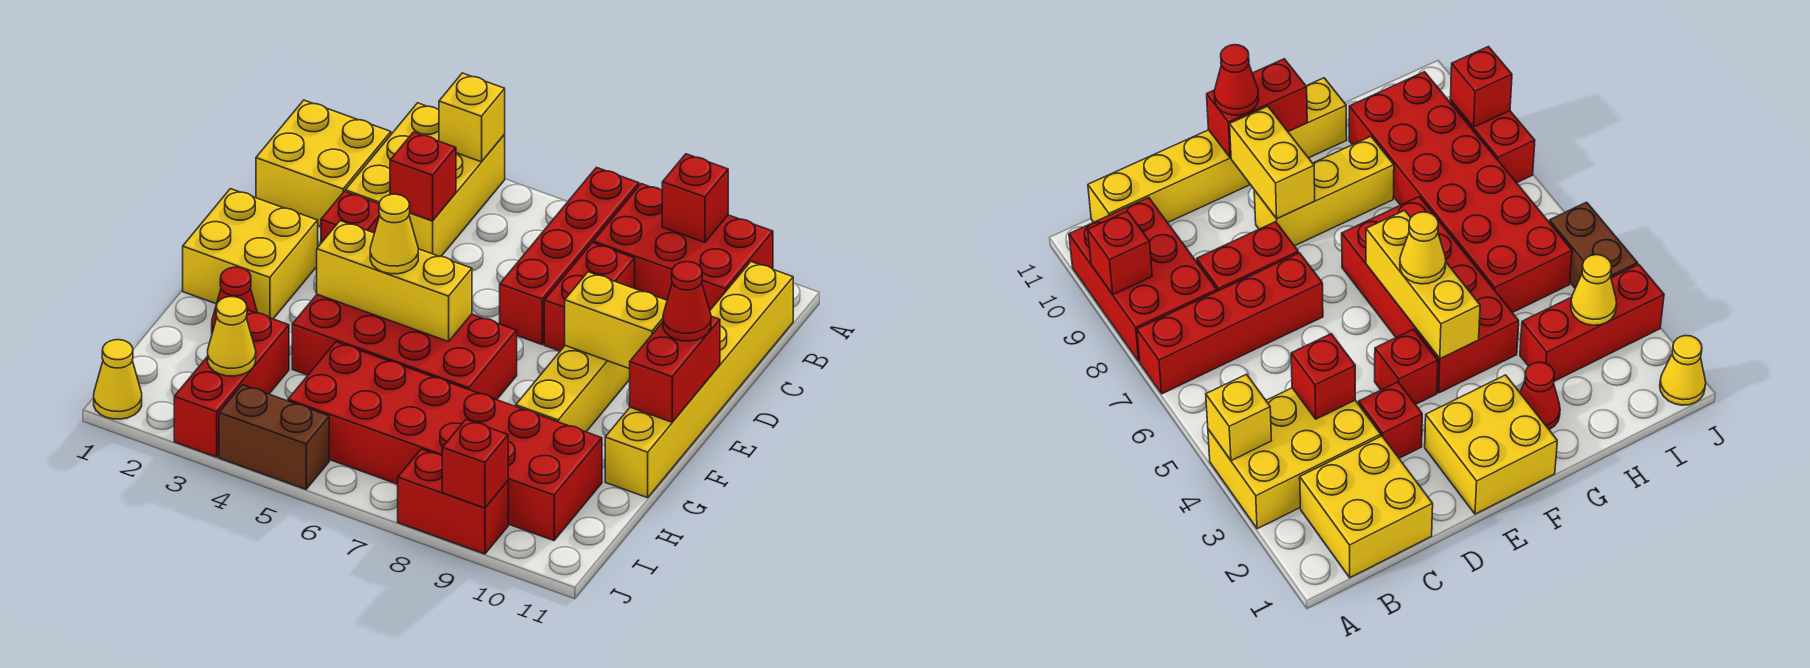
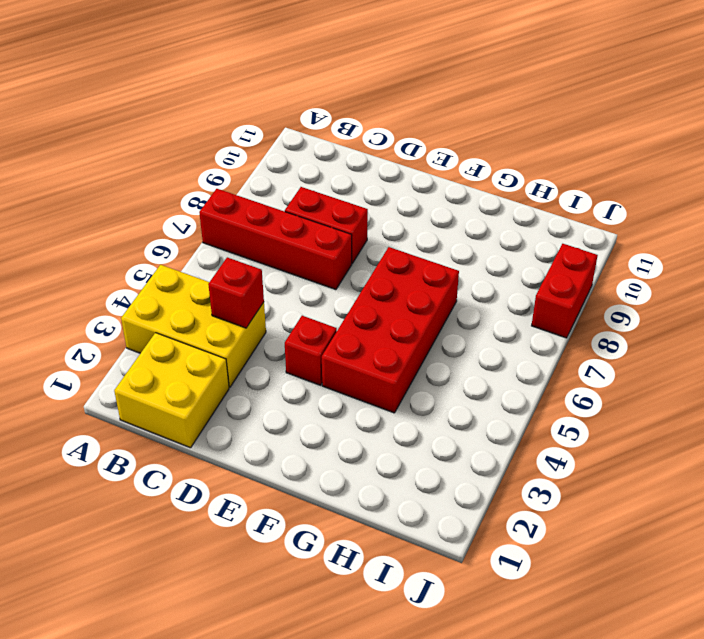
none -> red 2x3 brick [593,184,773,310]
none -> yellow 1x6 brick [605,262,793,498]
none -> red 1x1 brick [321,191,380,243]

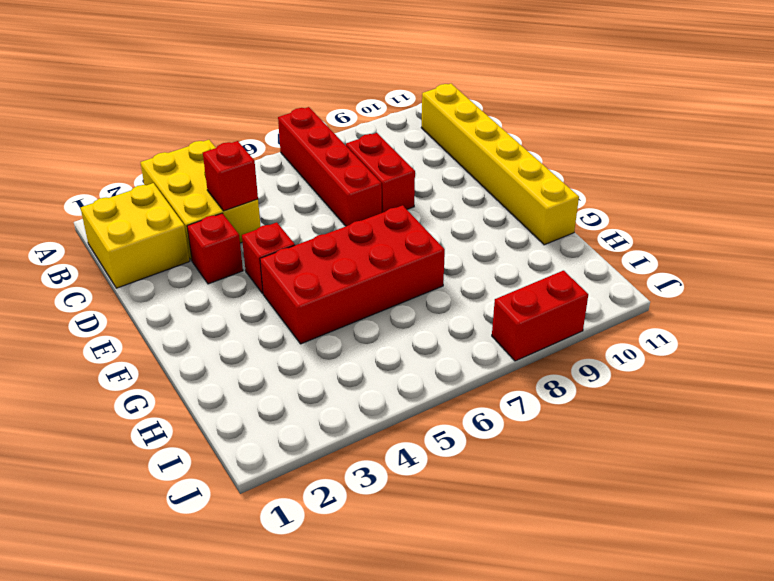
none -> red 2x3 brick [593,184,773,310]
none -> yellow 2x2 brick [183,189,318,319]
none -> yellow 1x3 brick [516,346,630,432]

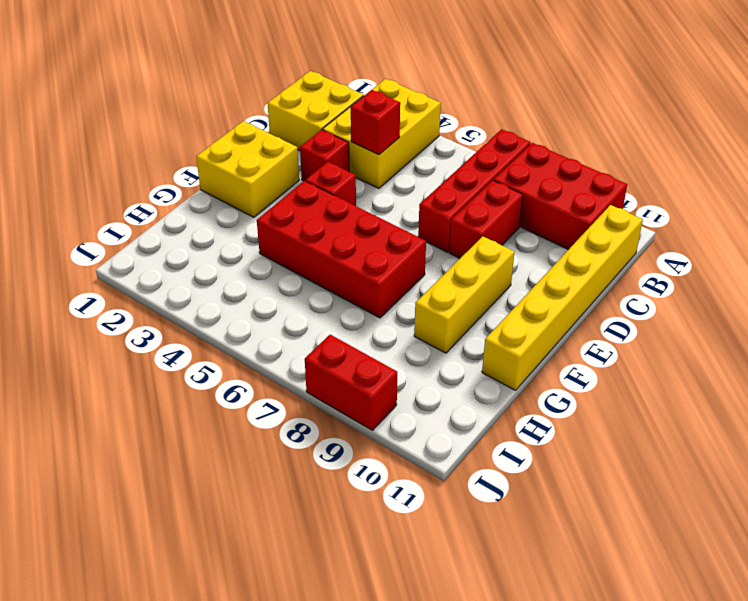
none -> red 1x1 cone [212,267,257,333]
none -> red 1x3 brick [174,310,289,457]
none -> red 2x6 brick [288,342,602,541]

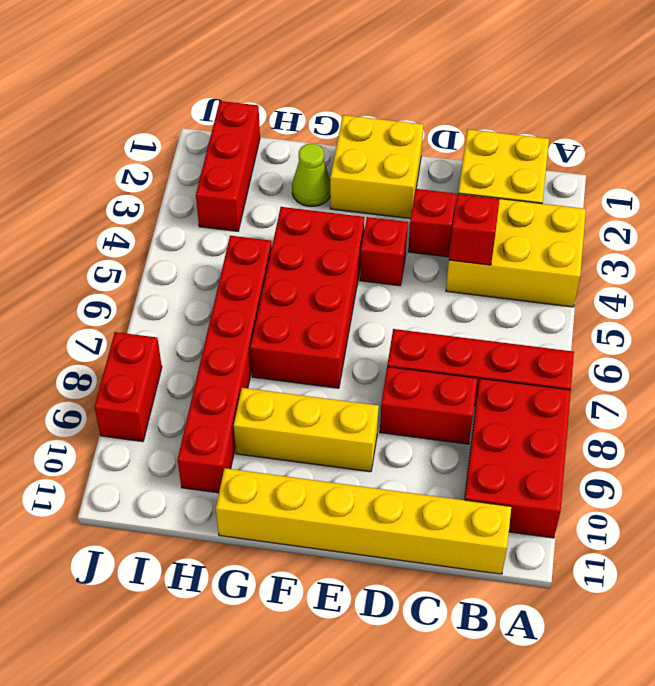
lime 1x1 cone [292,144,330,206] -> red 1x1 cone [212,267,257,333]
red 1x6 brick [177,236,272,493] -> red 2x6 brick [288,342,602,541]
red 1x3 brick [196,101,260,231] -> red 1x3 brick turned to [174,310,289,457]
none -> yellow 1x1 cone [94,340,142,419]
none -> brown 1x2 brick [219,385,329,489]
none -> yellow 1x1 brick [439,73,505,162]

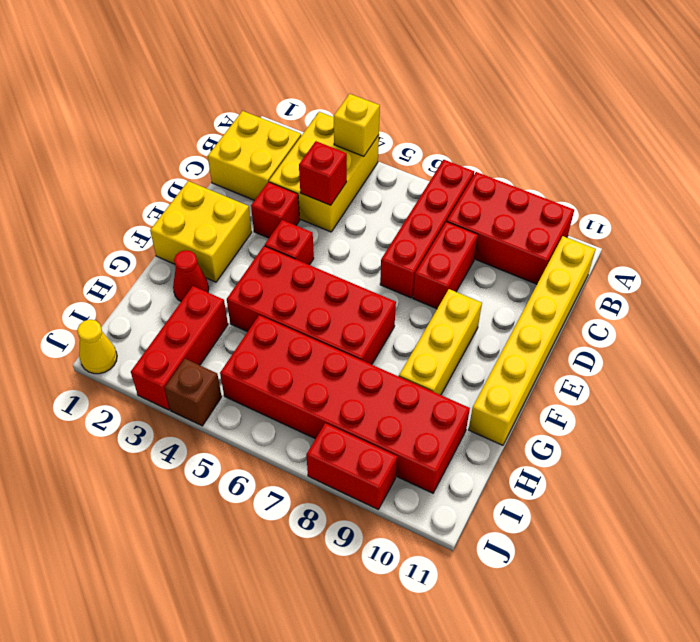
brown 1x1 brick [165,359,222,426] -> brown 1x2 brick [219,385,329,489]
none -> red 1x1 brick [662,154,728,242]
none -> yellow 1x2 brick [565,272,667,369]
none -> red 1x2 brick [630,316,720,422]

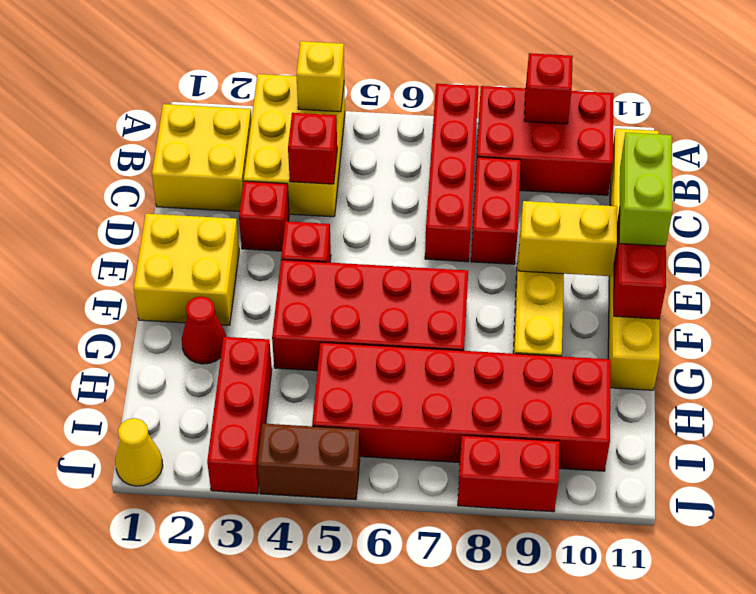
lime 1x2 brick [619,133,672,246] -> red 1x1 cone [663,262,711,341]
none -> yellow 1x3 brick [317,221,472,342]
none -> yellow 1x1 cone [208,297,256,376]
none -> red 1x1 brick [442,420,508,508]

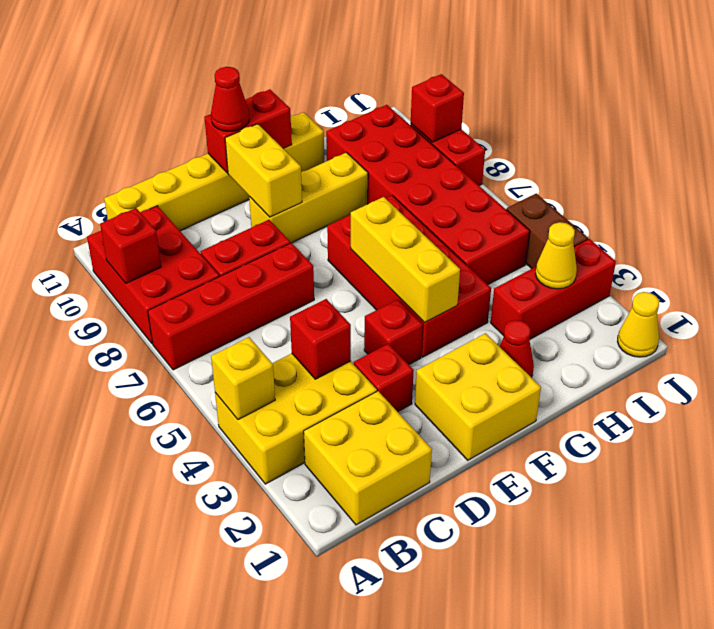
none -> yellow 1x1 cone [370,194,418,274]

